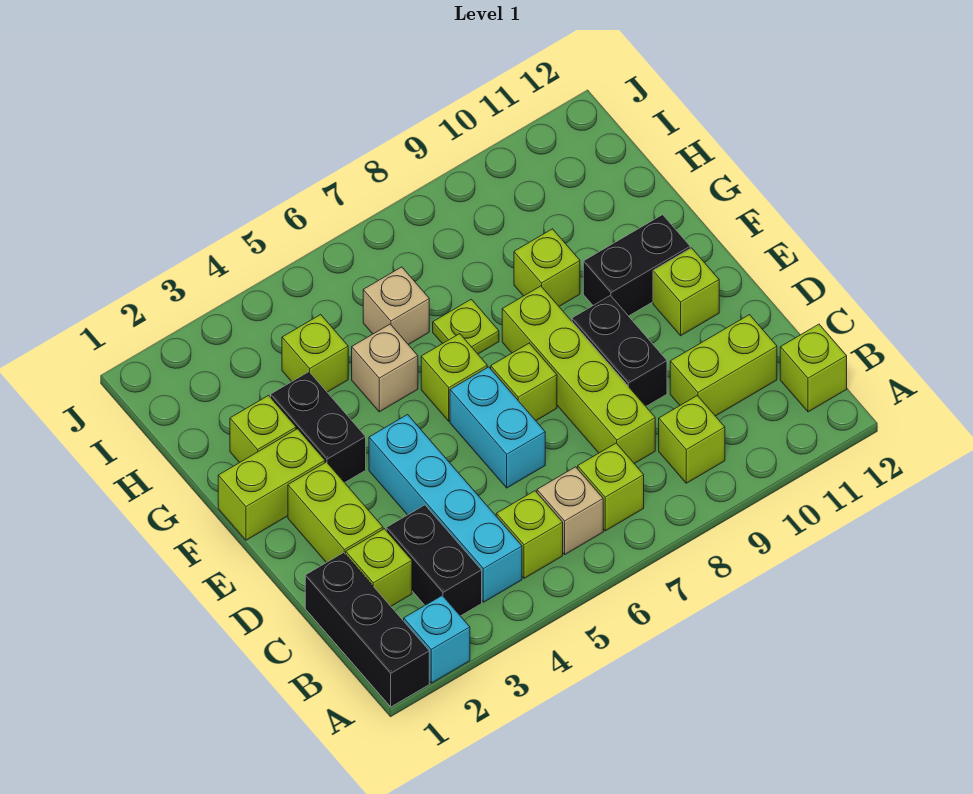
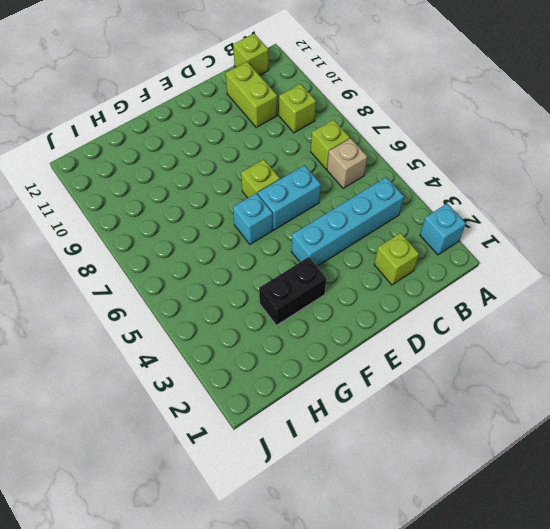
cyan 1x1 brick [233,193,273,244] -> lime 1x1 brick [421,334,487,421]
none -> black 1x3 brick [305,553,429,707]
none -> black 1x2 brick [386,505,482,616]
none -> lime 1x1 brick [496,491,563,578]

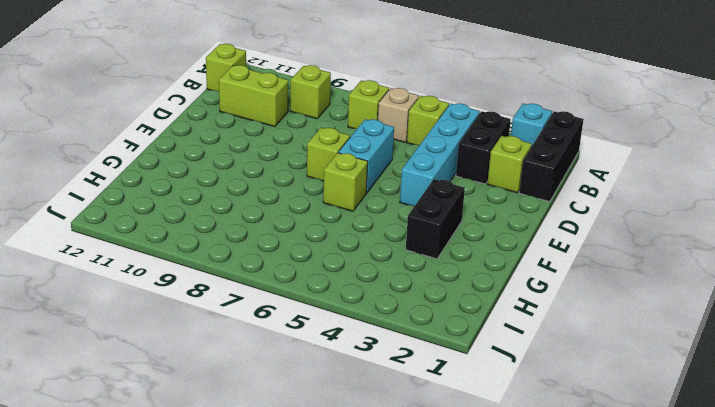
none -> lime 1x4 brick [502,286,655,464]
none -> lime 1x2 brick [288,462,383,563]
none -> black 1x2 brick [572,296,667,406]

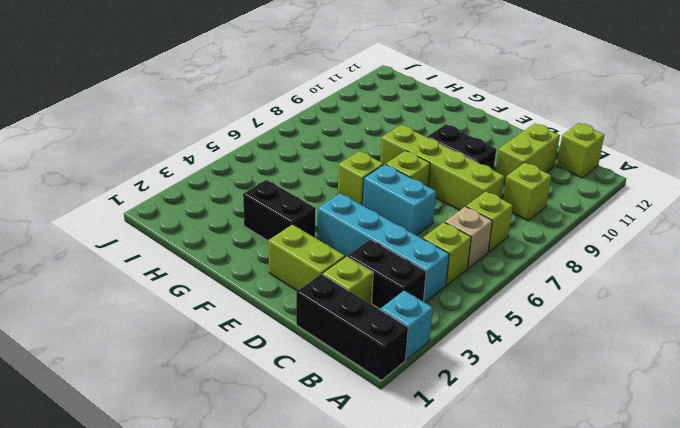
none -> lime 1x1 brick [653,248,719,336]
none -> lime 1x2 brick [218,429,325,540]
none -> black 1x2 brick [583,215,690,316]

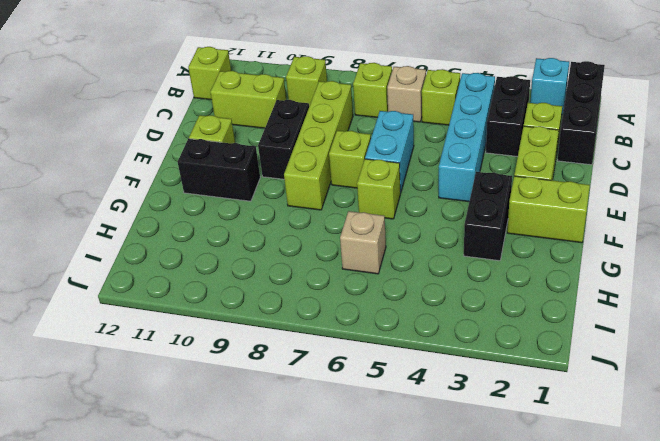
none -> lime 1x1 brick [230,396,296,463]
none -> tan 1x1 brick [352,324,418,412]
none -> lime 1x1 plate [433,299,499,354]

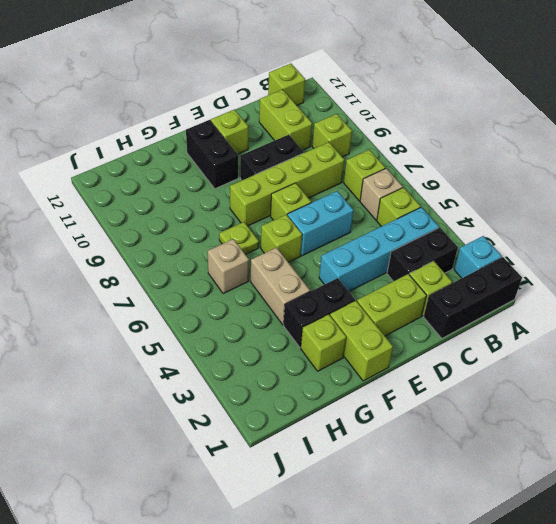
tan 1x2 brick [251,248,310,325] -> tan 1x1 brick [352,324,418,412]
none -> lime 1x1 brick [514,229,580,306]
none -> lime 1x1 brick [282,315,348,392]

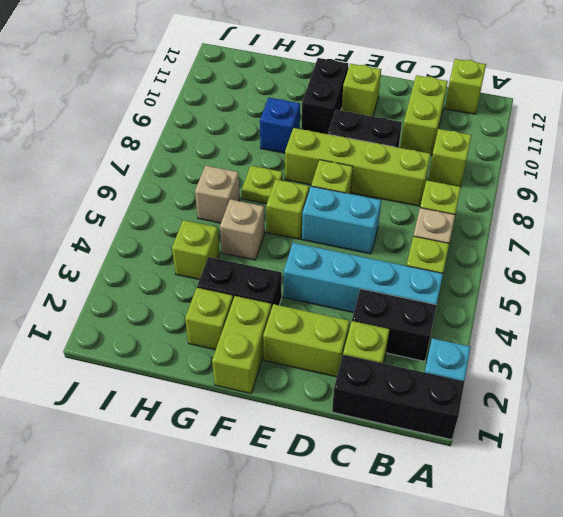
blue 1x1 brick [260,98,300,153] -> lime 1x1 brick [514,229,580,306]

